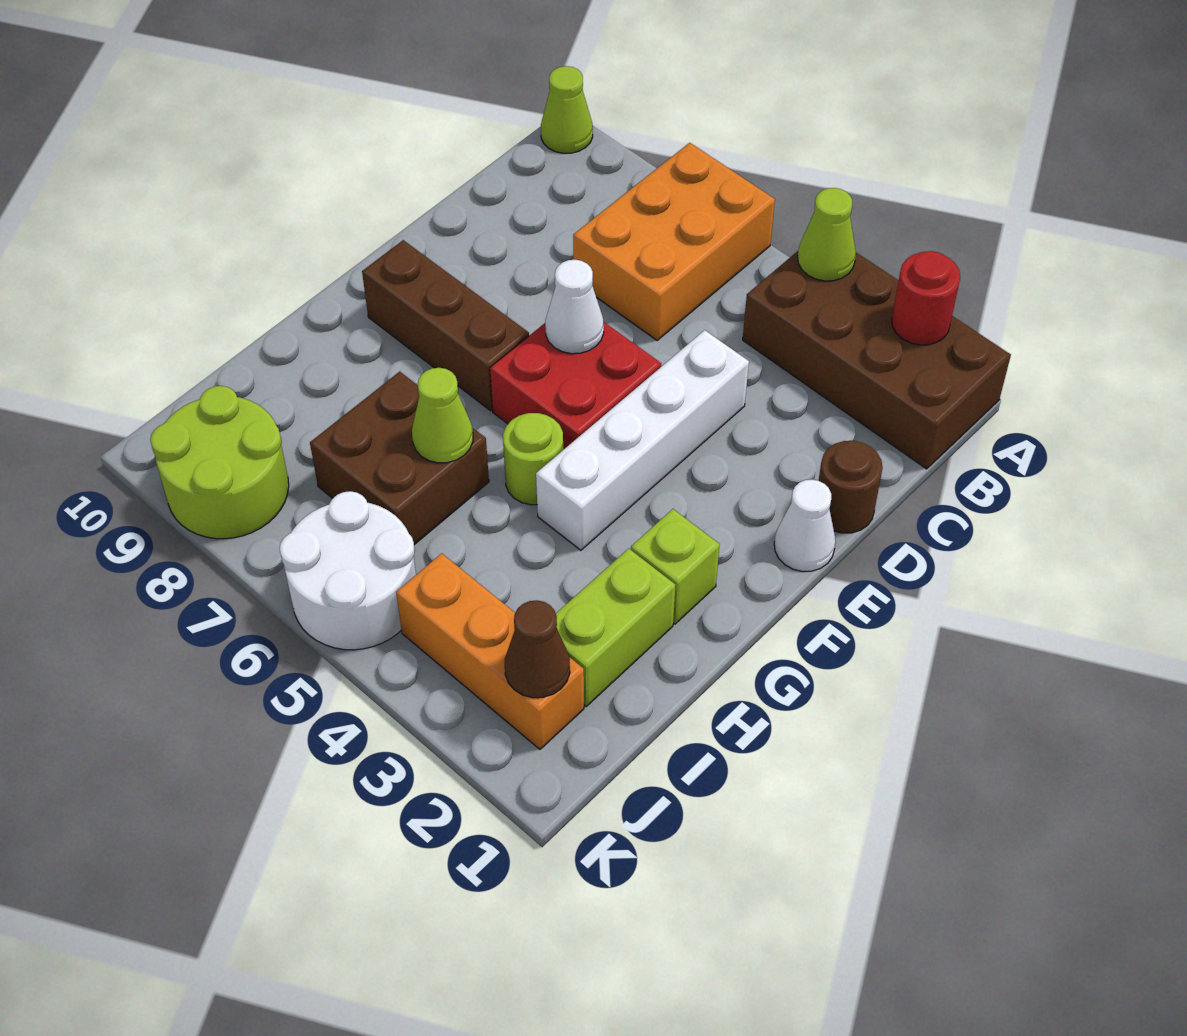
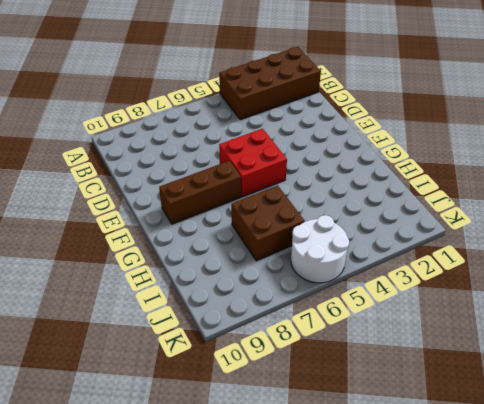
none -> orange 2x3 brick [573,143,775,340]
none -> lime 1x1 cone [541,66,593,153]
none -> brown 1x1 round brick [819,441,883,533]

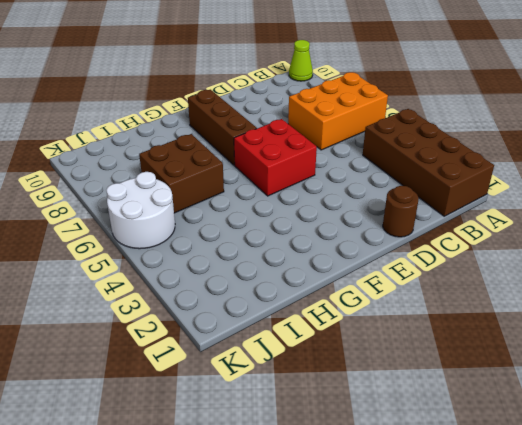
none -> white 1x4 brick [536,330,749,550]
none -> white 1x1 cone [774,480,836,571]
none -> lime 1x1 brick [631,509,720,624]

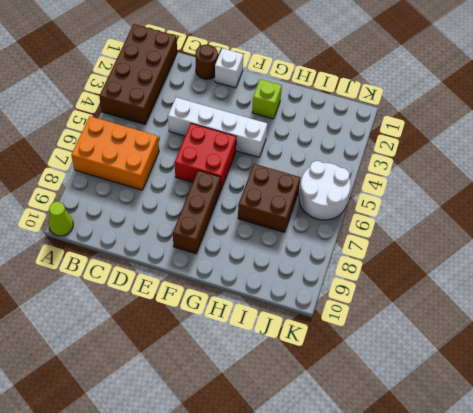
white 1x1 brick [215,48,243,88] -> white 1x1 cone [774,480,836,571]
none -> lime 1x1 round brick [503,413,563,505]
none -> lime 1x2 brick [556,548,675,706]
none -> orange 1x3 brick [396,553,584,749]

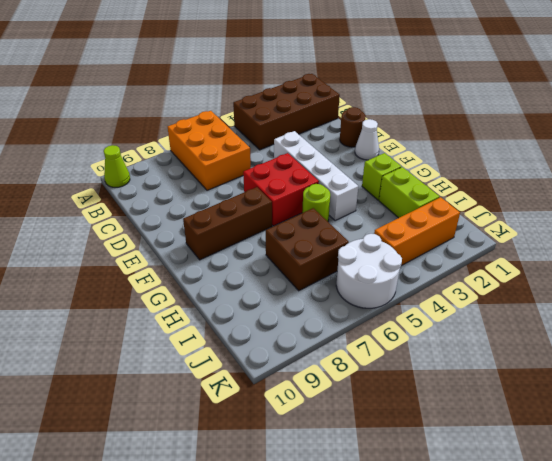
none -> lime 2x2 round brick [150,386,289,539]
none -> red 1x1 round brick [892,251,960,345]
none -> lime 1x1 cone [798,188,856,281]

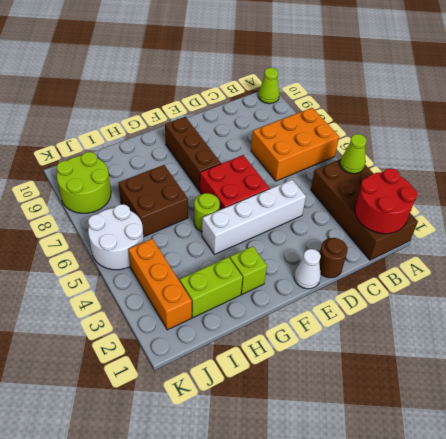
red 2x2 round brick [355,168,417,234] -> red 1x1 round brick [892,251,960,345]
none -> white 1x1 cone [545,260,604,354]
none -> lime 1x1 cone [412,368,473,463]
none -> brown 1x1 cone [505,600,570,698]

